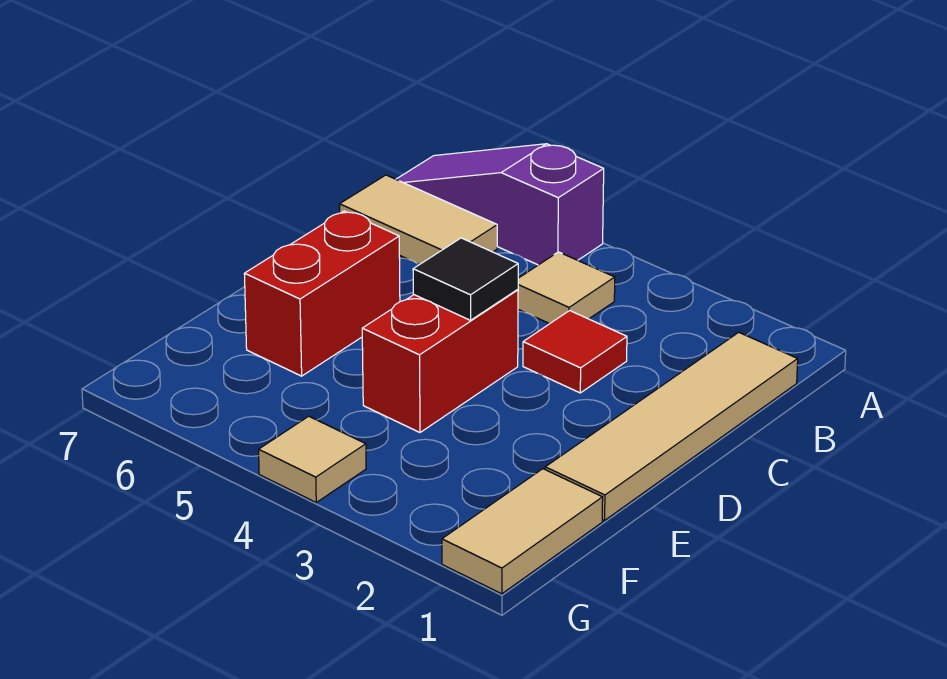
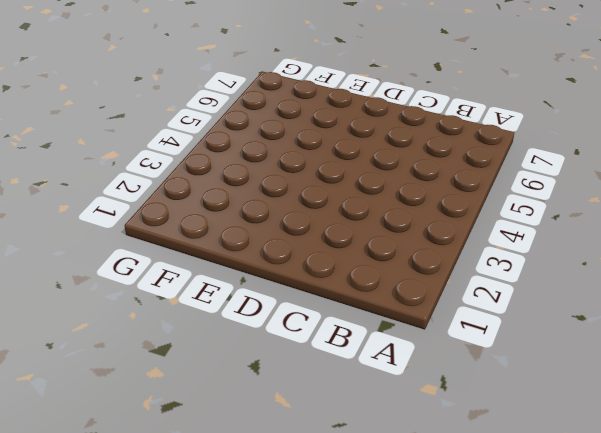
none -> purple 1x3 slope [396,144,604,265]
none -> tan 1x4 tile [545,332,798,520]

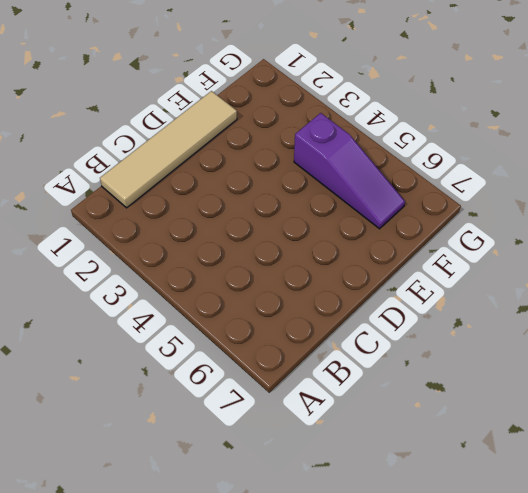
purple 1x3 slope [294,113,405,229] -> purple 1x3 slope moved to [396,144,604,265]
none -> tan 1x1 tile [518,252,615,324]
none -> tan 1x2 tile [340,175,497,264]

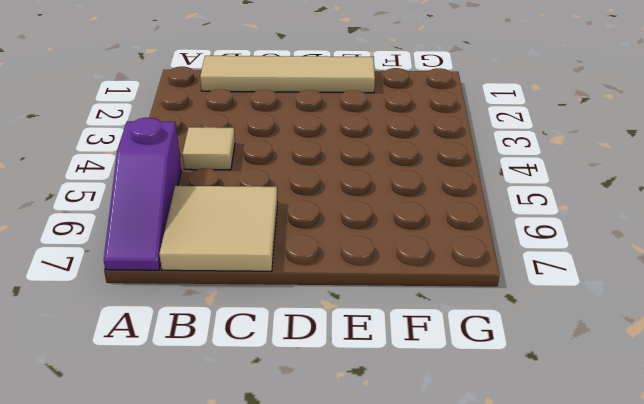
tan 2x2 tile [159,186,278,271] -> tan 1x2 tile [340,175,497,264]
none -> red 1x1 tile [523,311,627,393]
none -> red 1x2 brick [362,290,518,432]

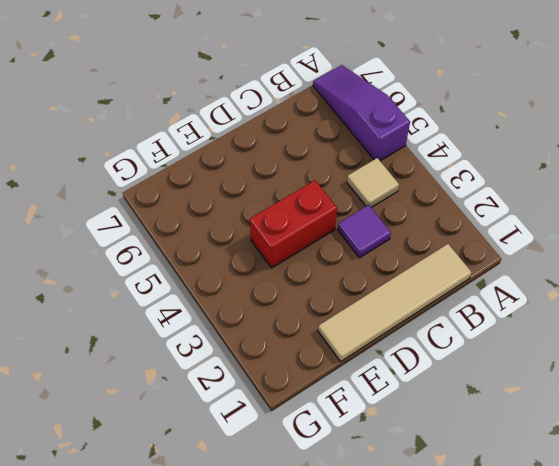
purple 1x1 tile [338,205,391,258] -> red 1x1 tile [523,311,627,393]
none -> tan 1x2 tile [340,175,497,264]
none -> red 1x2 brick [244,211,400,376]

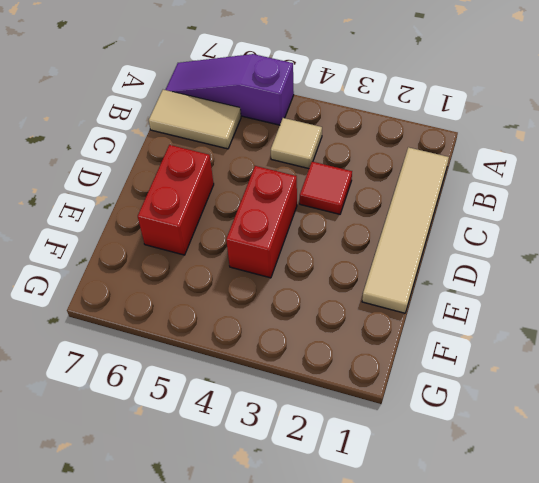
none -> tan 1x2 tile [442,469,603,594]
none -> tan 1x1 tile [259,416,366,502]

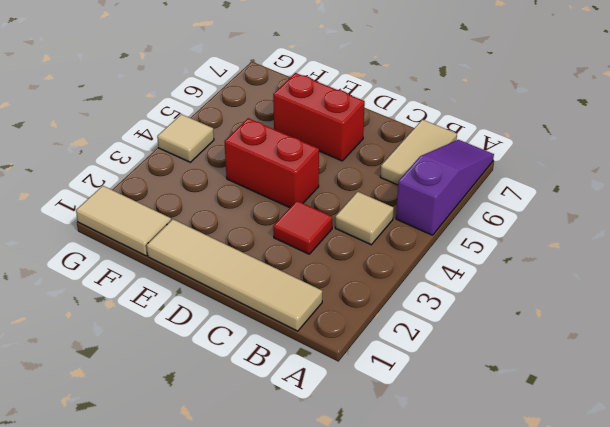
none -> black 1x1 tile [413,238,518,320]

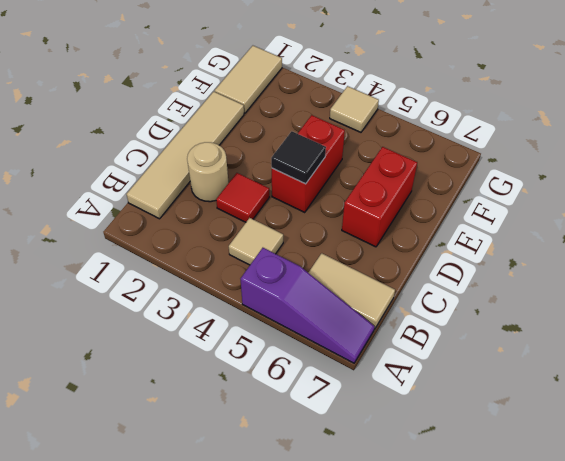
tan 1x1 round brick [187,142,229,202] -> none

